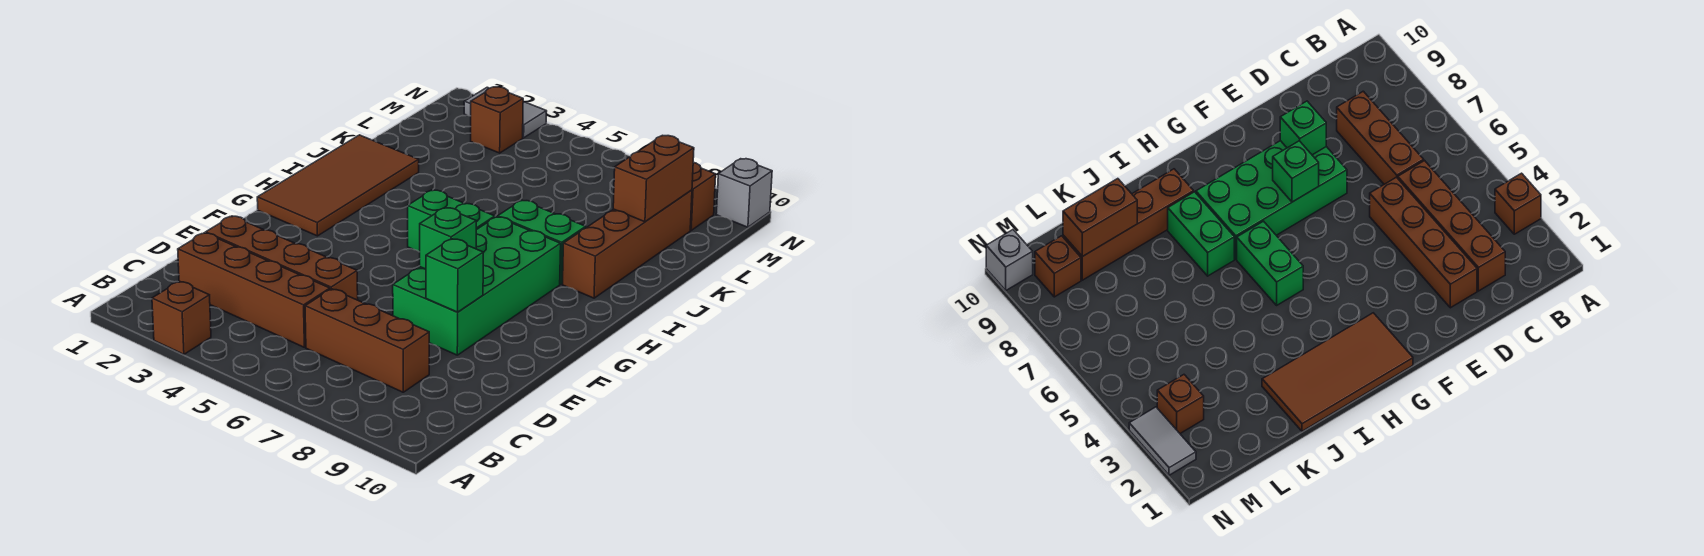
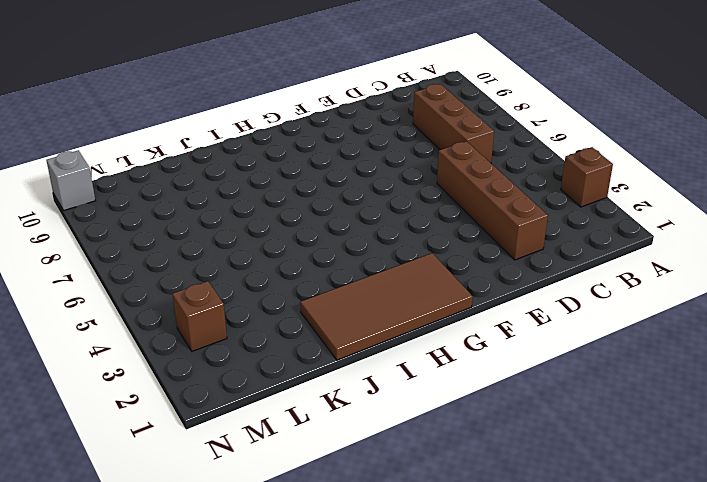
none -> brown 1x4 brick [178,233,330,347]
none -> green 2x4 brick [393,217,561,355]
none -> green 1x2 brick [408,190,495,252]

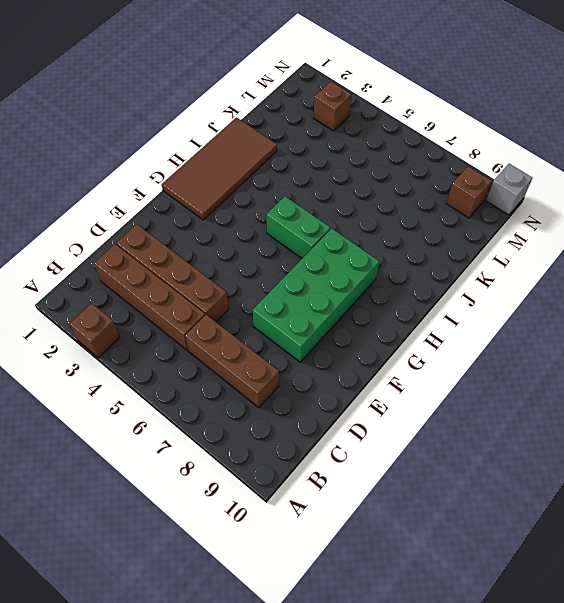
none -> green 1x2 brick [498,200,586,284]
none -> brown 1x4 brick [563,190,692,298]
none -> grey 1x2 tile [464,87,547,138]

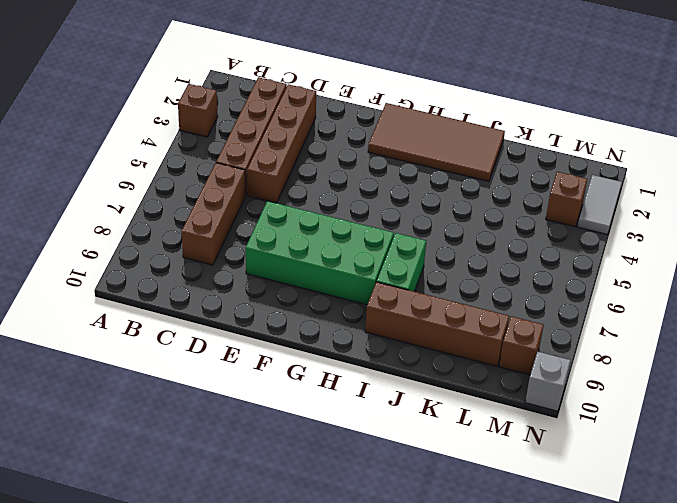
none -> green 1x2 brick [408,190,495,252]
none -> green 1x1 brick [426,239,483,312]
none -> green 1x1 brick [420,208,476,269]

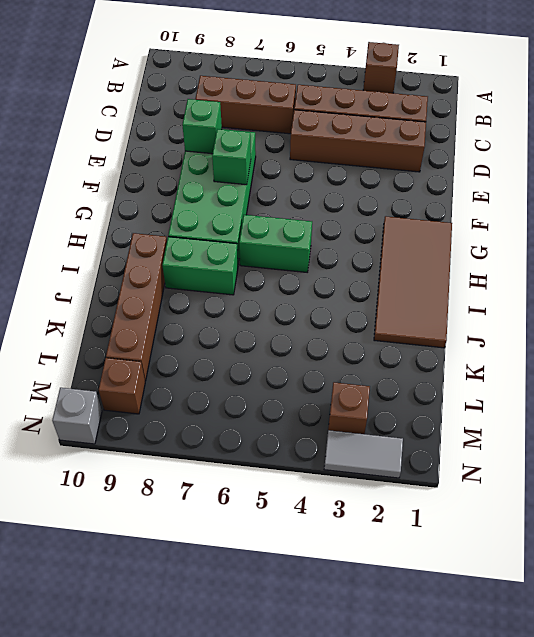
none -> brown 1x2 brick [613,136,694,222]

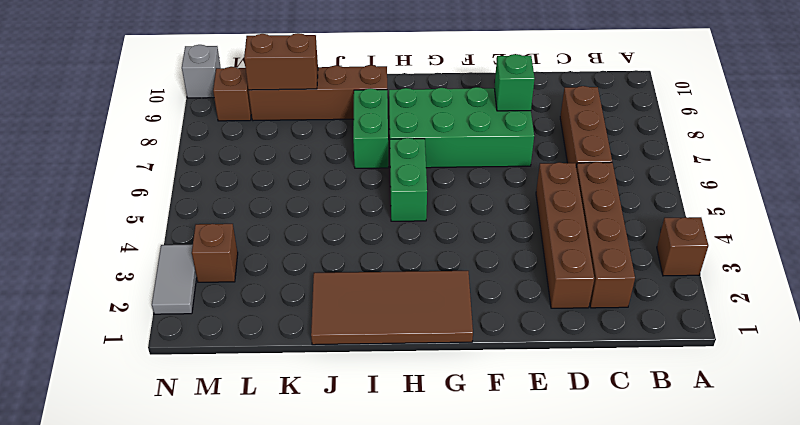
none -> green 1x1 brick [420,208,476,269]

